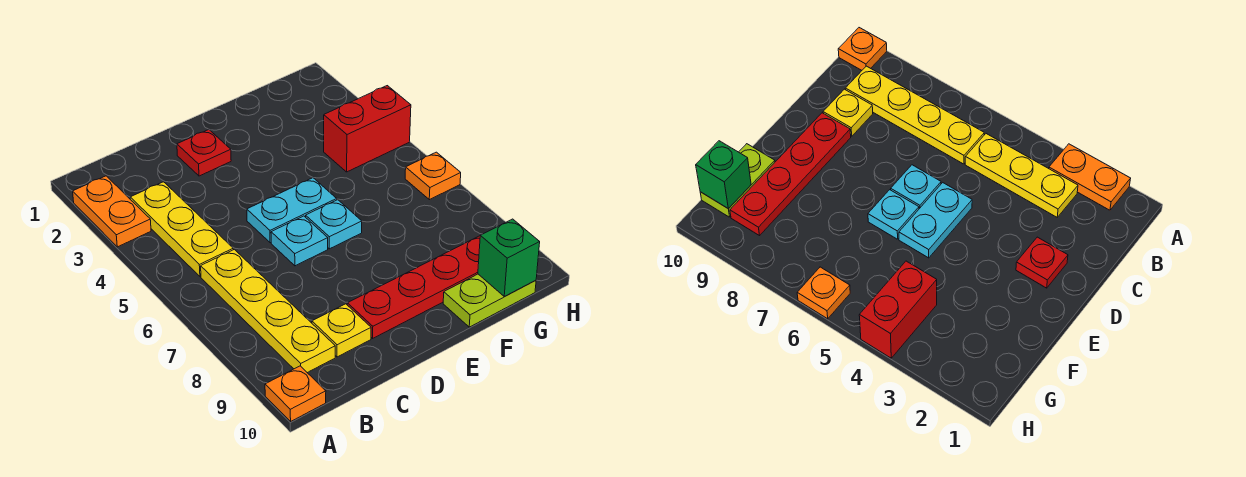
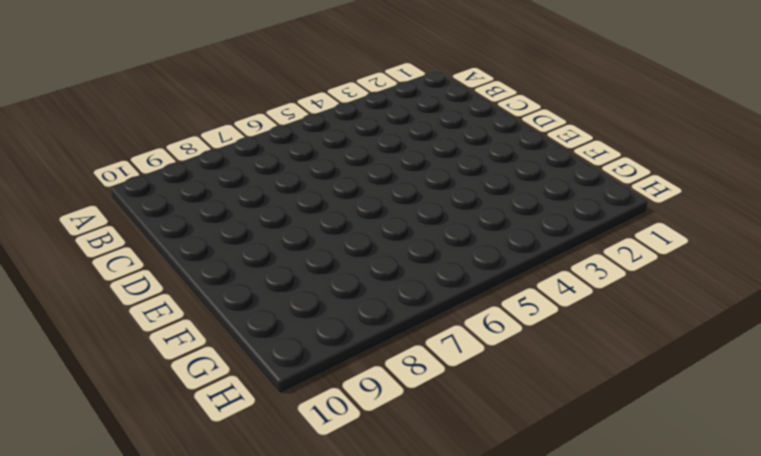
none -> orange 1x2 plate [73,176,151,247]
none -> orange 1x1 plate [265,366,326,421]
none -> yellow 1x3 plate [130,182,233,277]

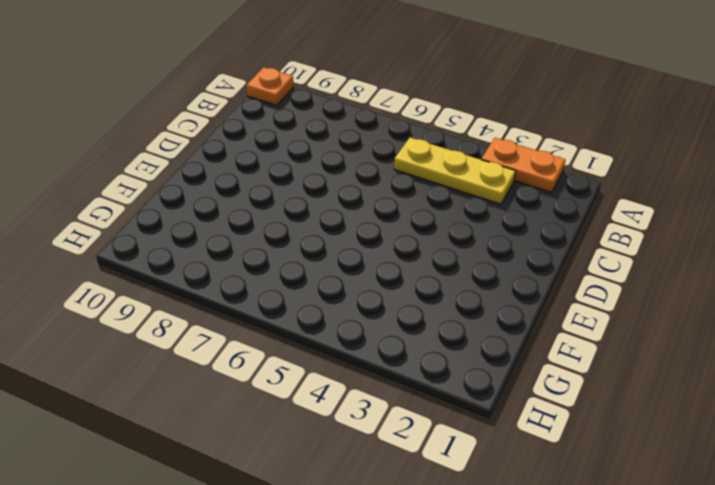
none -> yellow 1x4 plate [201,249,335,373]
none -> yellow 1x1 plate [312,304,371,357]
none -> red 1x1 plate [177,130,231,176]

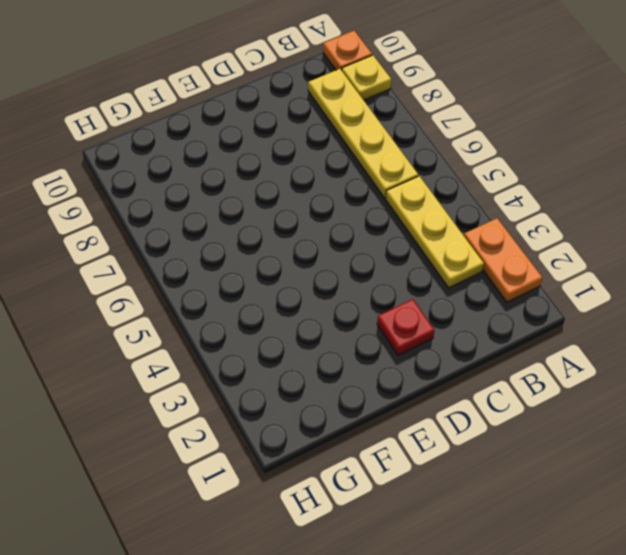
yellow 1x1 plate [342,55,391,100] -> yellow 1x1 plate moved to [312,304,371,357]
none -> cyan 1x2 plate [247,178,337,243]
none -> cyan 1x1 plate [271,216,328,266]
none -> red 1x4 plate [347,236,480,338]

